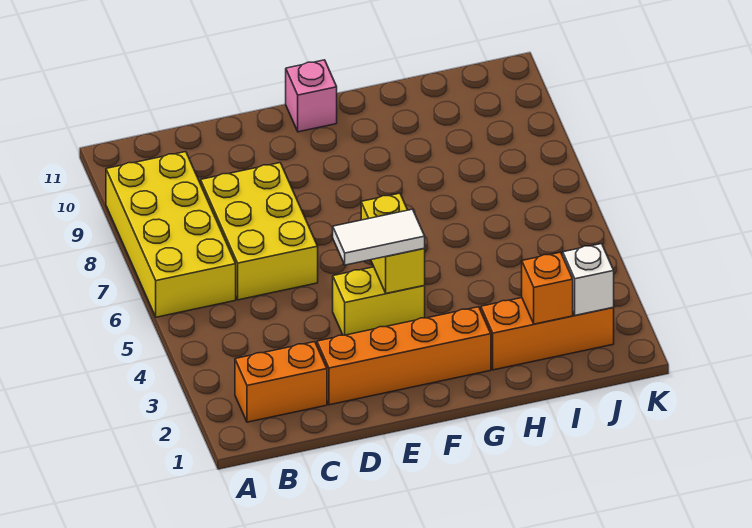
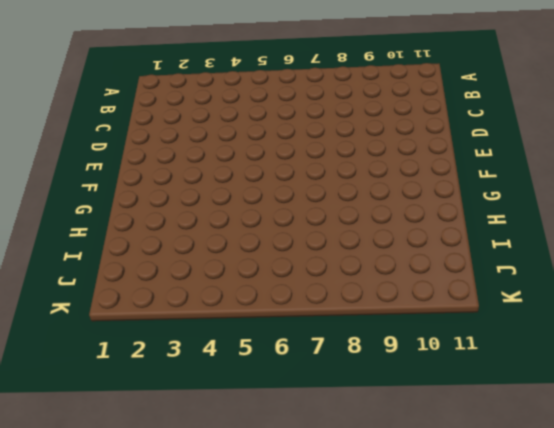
none -> yellow 2x4 brick [106,152,236,317]
none -> orange 1x2 brick [235,342,327,422]

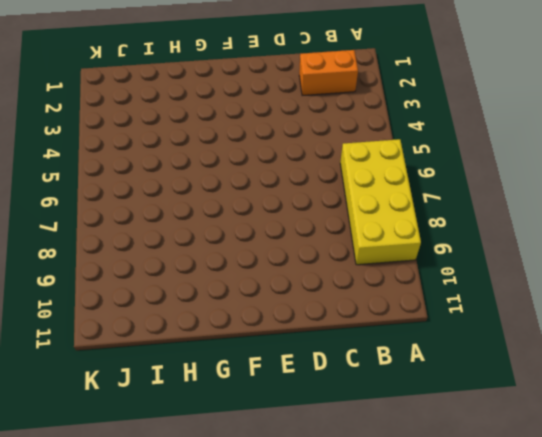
none -> yellow 2x3 brick [201,163,318,300]
none -> orange 1x4 brick [317,307,491,405]

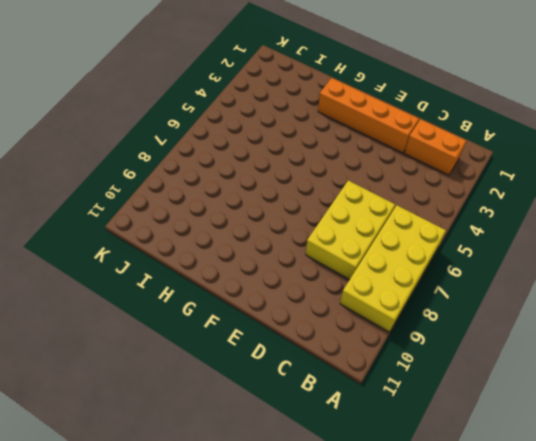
none -> yellow 1x2 brick [333,267,425,335]
none -> pink 1x1 brick [286,60,337,132]

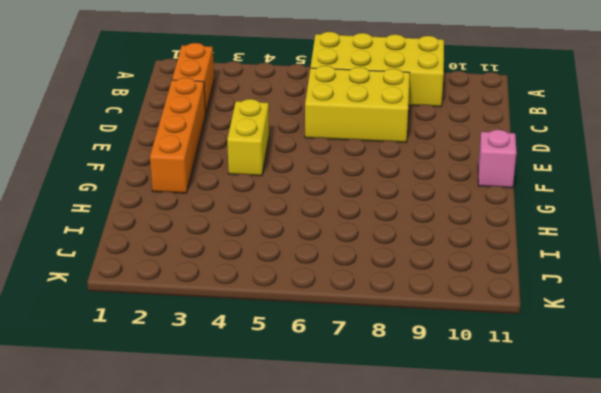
none -> orange 1x3 brick [481,298,614,370]
none -> yellow 1x2 brick [361,193,425,294]

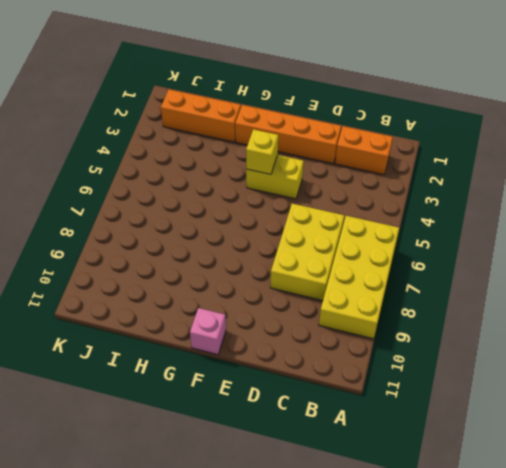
yellow 1x1 brick [246,129,278,174] -> yellow 1x2 brick [361,193,425,294]
none -> orange 1x1 brick [522,252,573,324]
none -> white 1x1 brick [563,244,614,315]

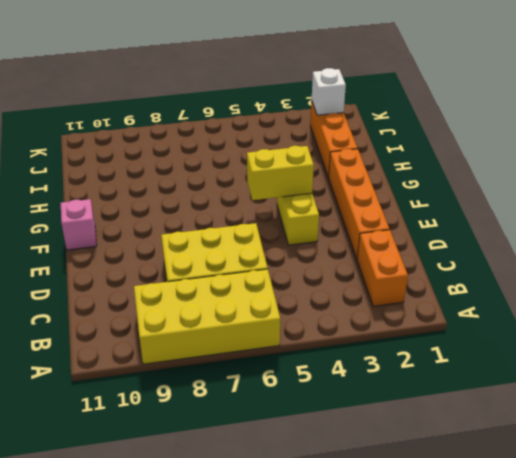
none -> orange 1x1 brick [522,252,573,324]
none -> white 1x2 tile [333,209,425,265]

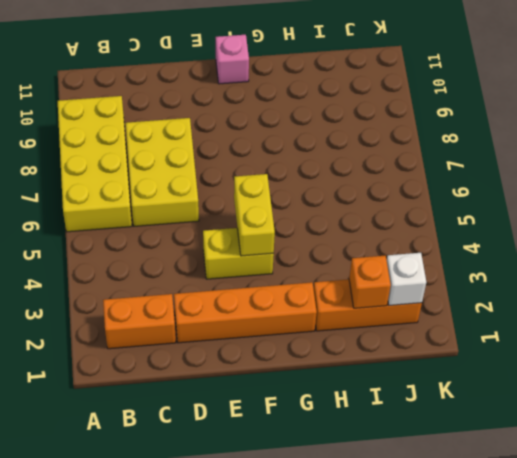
none -> white 1x2 tile [333,209,425,265]

